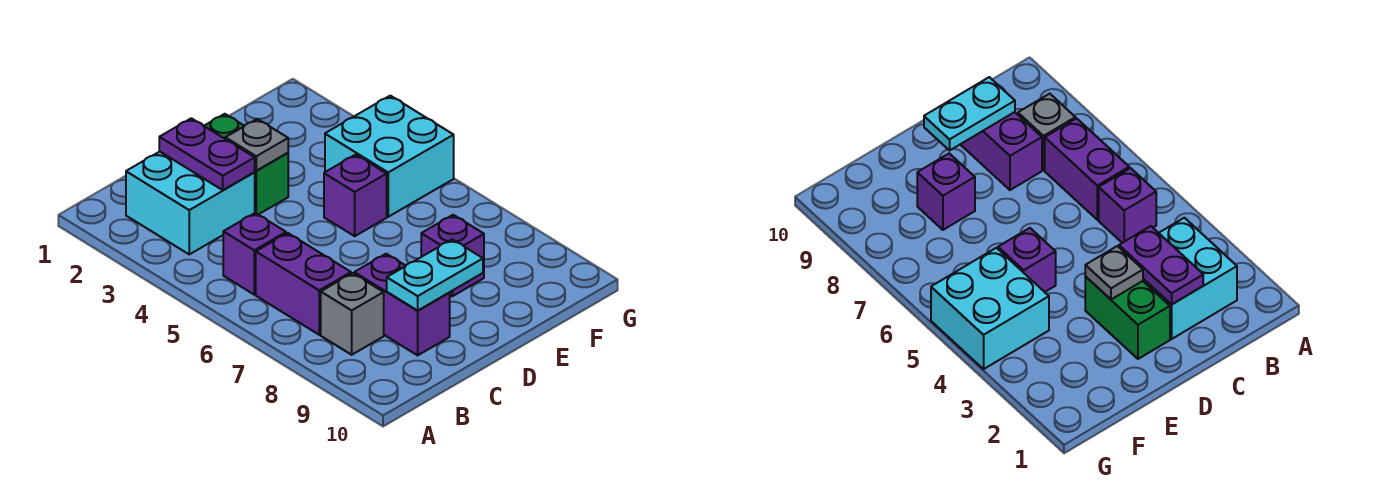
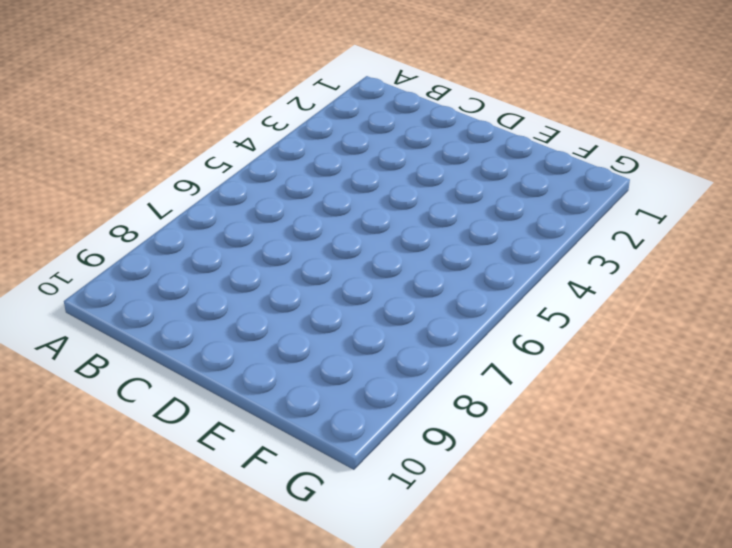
none -> cyan 2x2 brick [126,151,255,254]
none -> purple 1x1 brick [223,213,286,294]
none -> purple 1x2 brick [256,233,351,335]

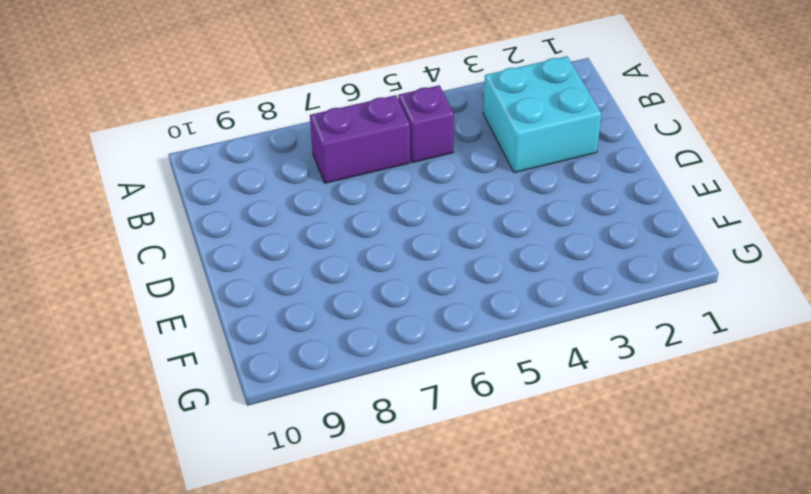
none -> grey 1x1 brick [321,273,384,355]
none -> purple 1x2 brick [354,254,450,355]
none -> green 1x2 brick [204,114,288,215]

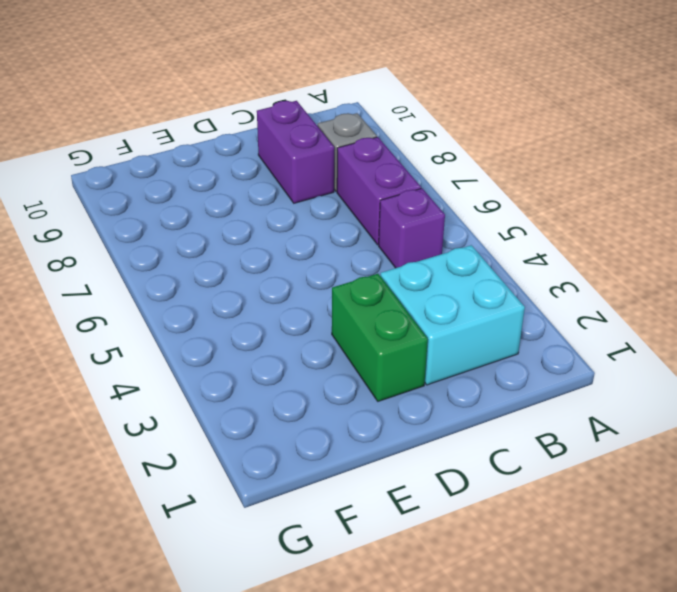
none -> purple 1x1 brick [324,155,387,236]
none -> purple 1x1 brick [421,215,484,296]
none -> cyan 2x2 brick [325,96,454,217]

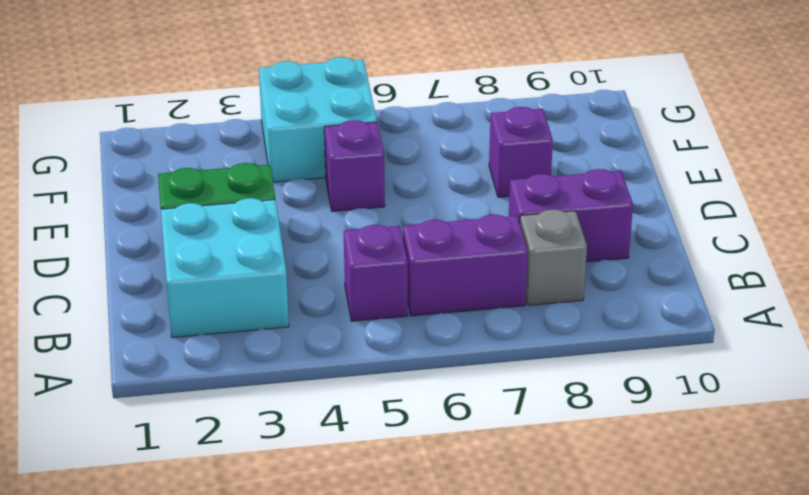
none -> purple 1x2 plate [159,118,255,190]
none -> cyan 1x2 plate [387,239,483,310]
none -> grey 1x1 plate [225,119,288,171]

